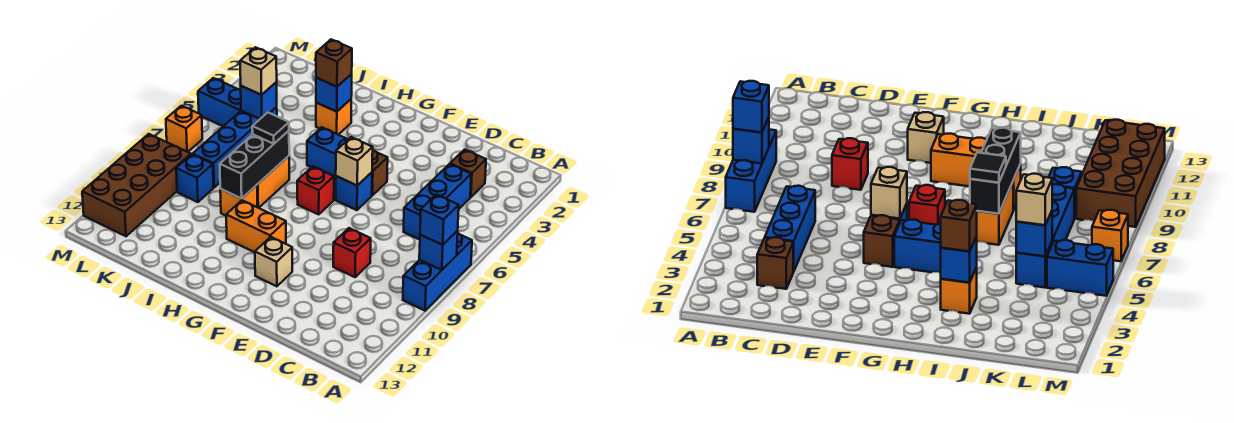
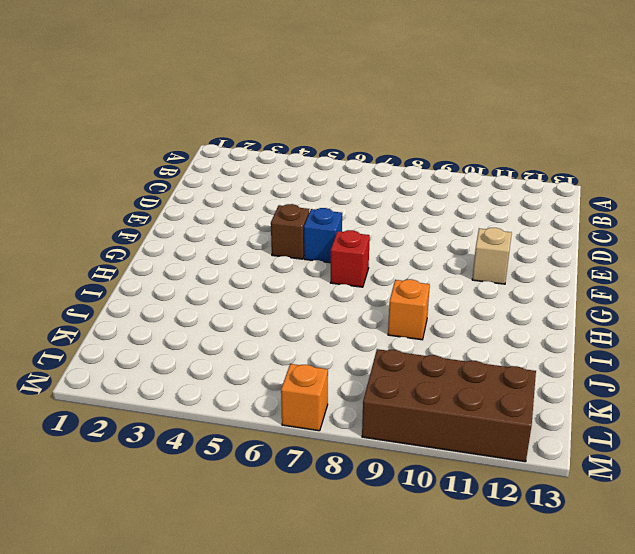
none -> blue 1x3 brick [403,233,472,311]
none -> brown 1x1 brick [450,150,486,197]
none -> blue 1x3 brick [404,164,471,240]

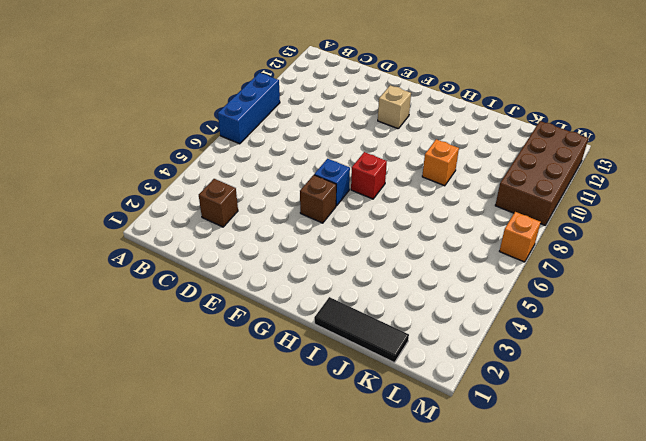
black 1x3 tile [314,297,409,363] -> none
none -> blue 1x3 brick [404,164,471,240]
none -> red 1x1 brick [333,228,371,277]
none -> blue 1x2 brick [307,127,348,179]

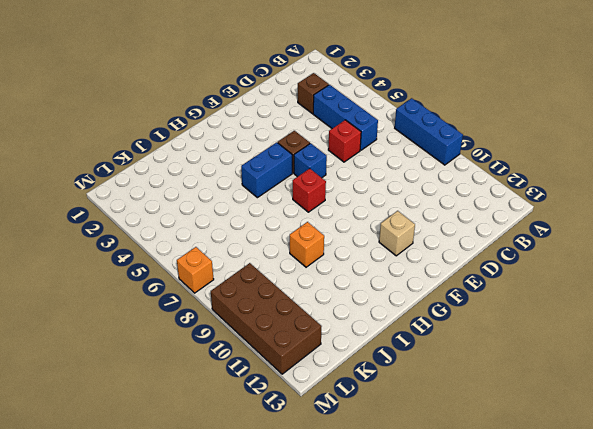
red 1x1 brick [328,120,361,162] -> red 1x1 brick moved to [333,228,371,277]
none -> orange 1x2 brick [226,200,286,252]
none -> orange 1x1 brick [316,99,351,135]
none -> orange 1x2 brick [257,156,289,208]

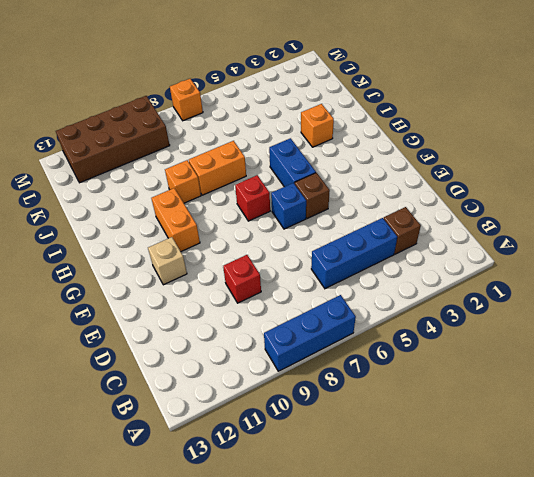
none -> blue 1x4 brick [193,107,277,187]
none -> blue 1x1 brick [176,154,213,202]
none -> blue 1x2 brick [198,78,241,126]

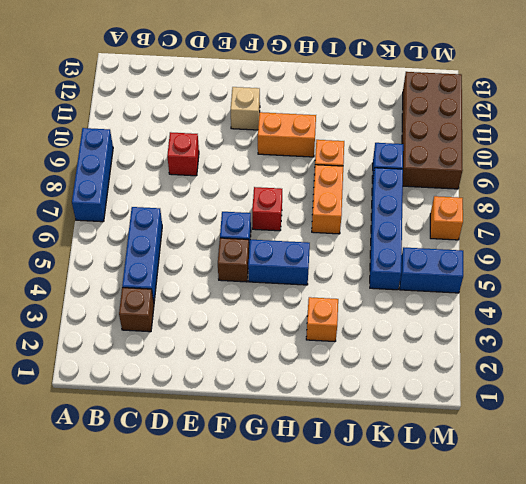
none -> blue 1x1 brick [419,231,458,270]
none -> tan 1x1 brick [336,137,373,185]
none -> blue 1x1 brick [316,74,352,112]

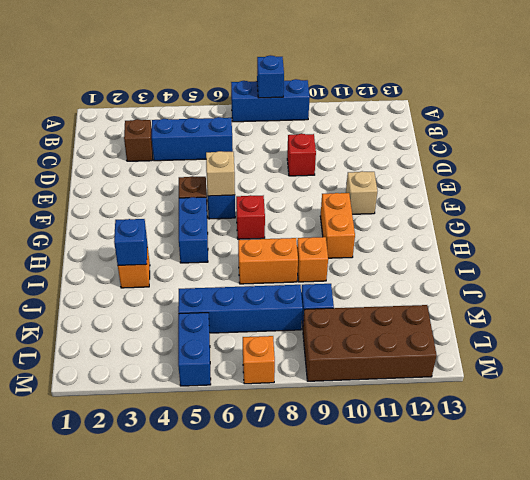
none -> black 1x3 brick [220,131,289,199]
none -> blue 1x1 brick [241,82,277,119]
none -> blue 1x1 brick [420,195,459,245]

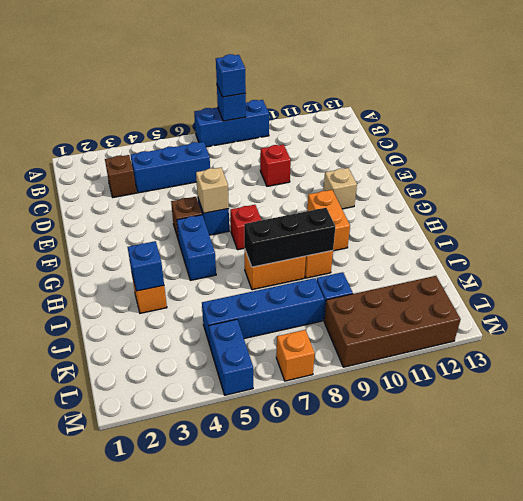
none -> blue 1x1 brick [241,82,277,119]
none -> brown 1x1 brick [316,39,352,87]
none -> black 1x1 tile [252,113,289,144]

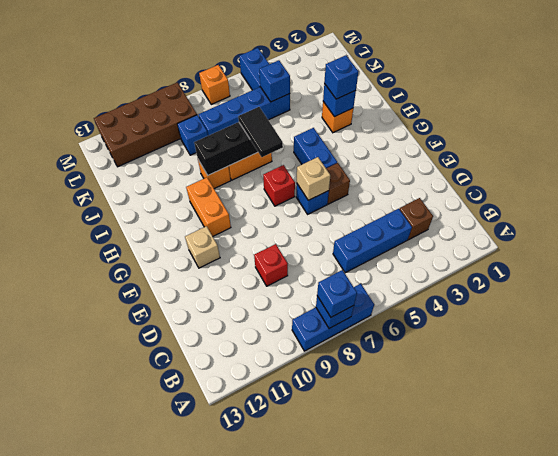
black 1x2 tile [238,107,283,157] -> black 1x1 tile [252,113,289,144]
blue 1x1 brick [324,55,358,99] -> brown 1x1 brick [316,39,352,87]
none -> tan 1x1 brick [240,47,277,95]

